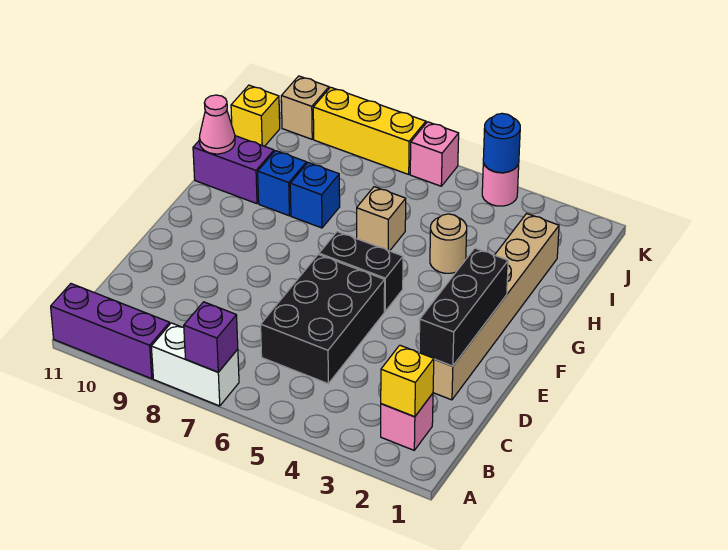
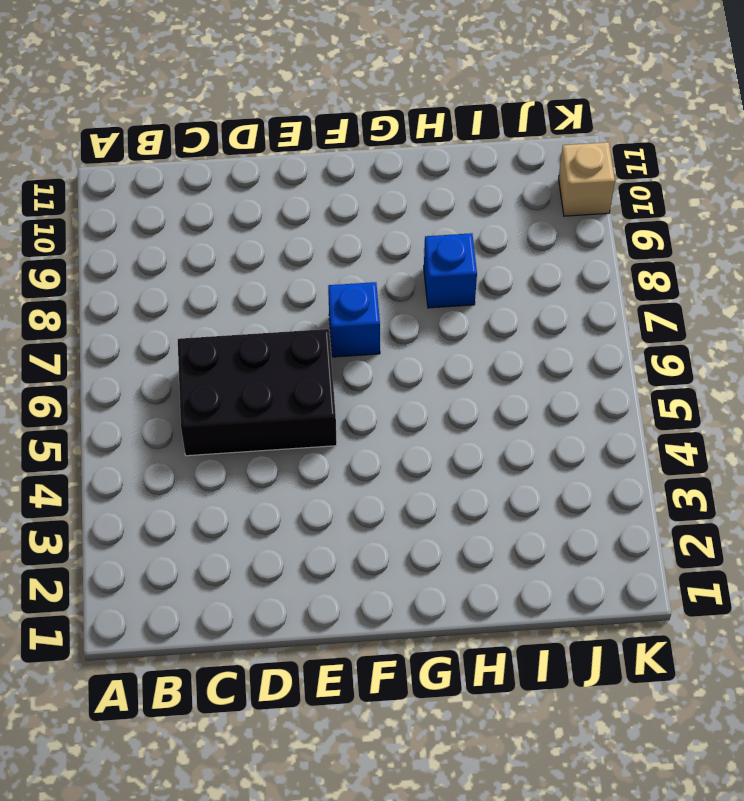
blue 1x1 brick [328,282,380,357] -> blue 1x1 brick moved to [258,151,307,216]
none -> white 1x2 brick [151,323,239,406]
none -> purple 1x3 brick [51,284,170,379]
none -> pink 1x1 brick [381,393,433,450]

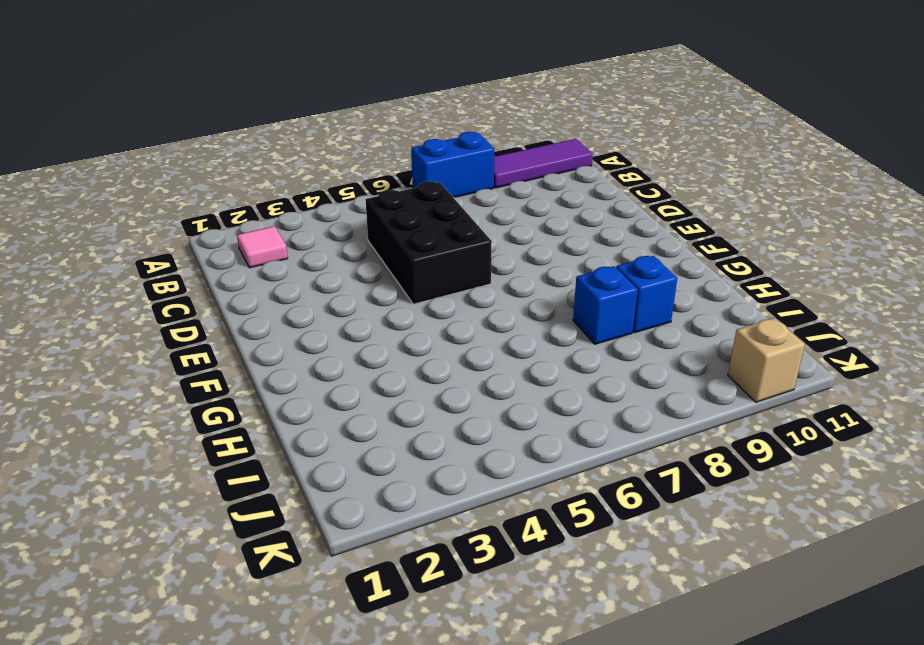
blue 1x2 brick [411,132,494,197] -> white 1x2 brick [151,323,239,406]
purple 1x3 tile [494,139,593,188] -> purple 1x3 brick [51,284,170,379]
pink 1x1 tile [237,226,288,268] -> pink 1x1 brick [381,393,433,450]
none -> tan 1x6 brick [433,214,559,400]
none -> black 1x2 brick [319,232,403,311]
none -> tan 1x1 round brick [430,214,467,273]

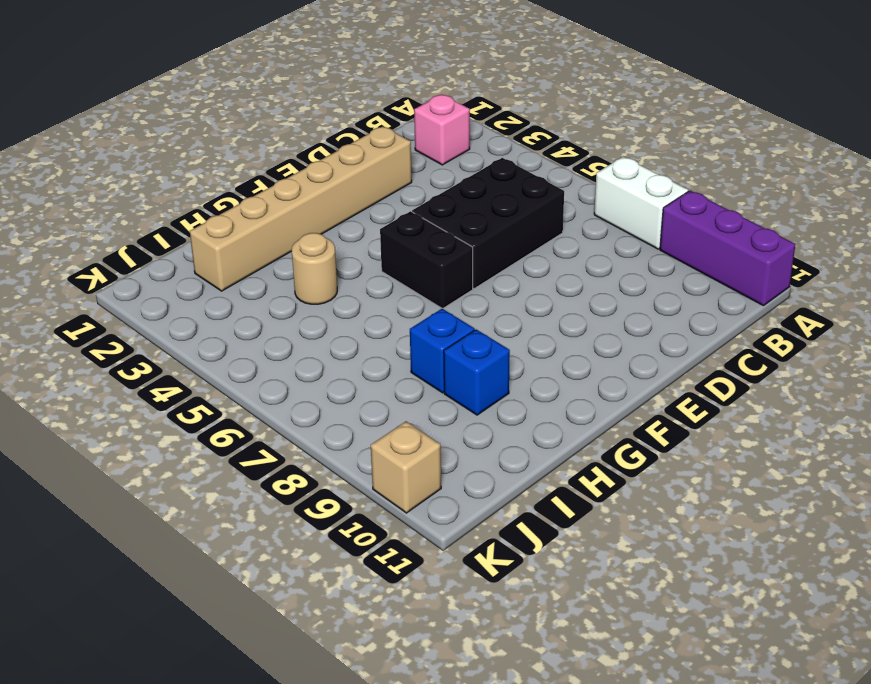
none -> tan 1x1 brick [357,187,406,251]
none -> purple 1x2 brick [193,136,274,204]
none -> yellow 1x1 brick [231,85,280,146]

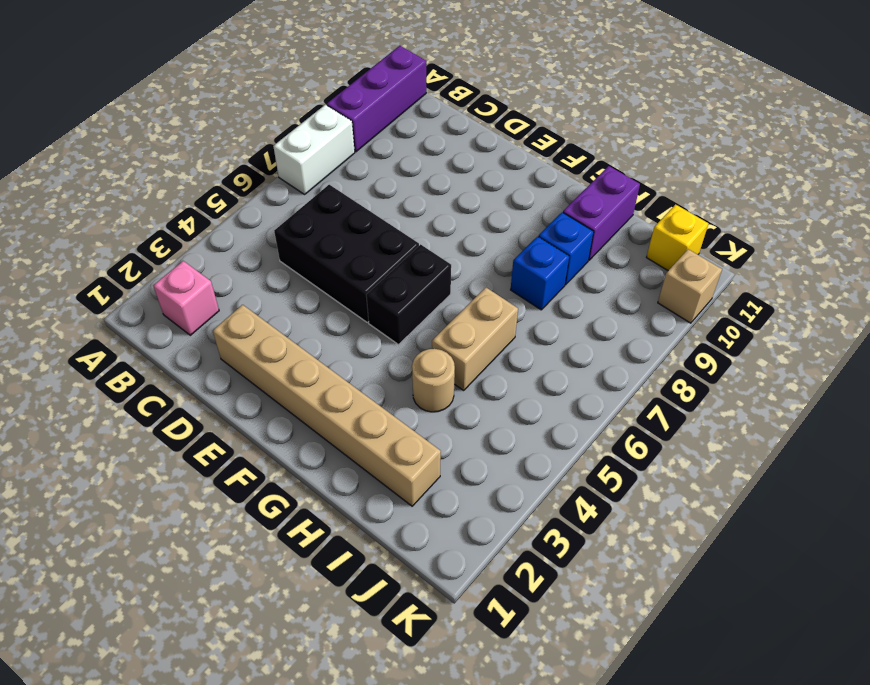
tan 1x2 brick [432,288,518,390] -> tan 1x1 brick [357,187,406,251]
none -> pink 1x1 round brick [482,163,519,206]
none -> pink 1x1 brick [410,122,459,186]
none -> yellow 1x3 brick [313,87,426,174]

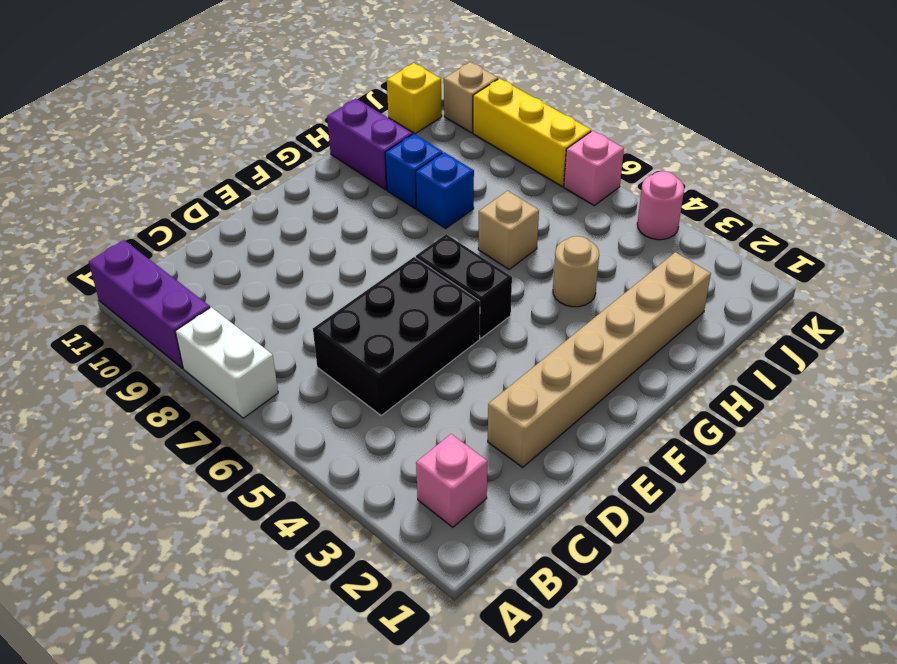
none -> purple 1x1 brick [184,302,238,372]
none -> yellow 1x1 brick [381,345,434,417]
none -> black 1x3 brick [419,248,508,366]

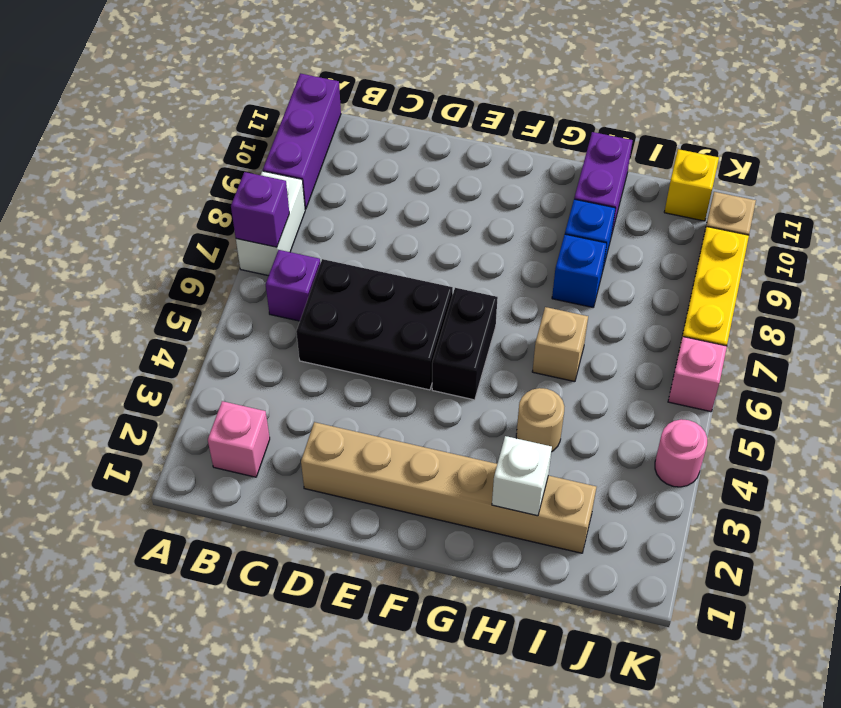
purple 1x1 brick [266,250,320,321] -> none
white 1x1 brick [492,436,552,516] -> none
none -> yellow 1x1 brick [381,345,434,417]
none -> black 1x3 brick [419,248,508,366]
none -> pink 1x1 cone [199,95,235,154]

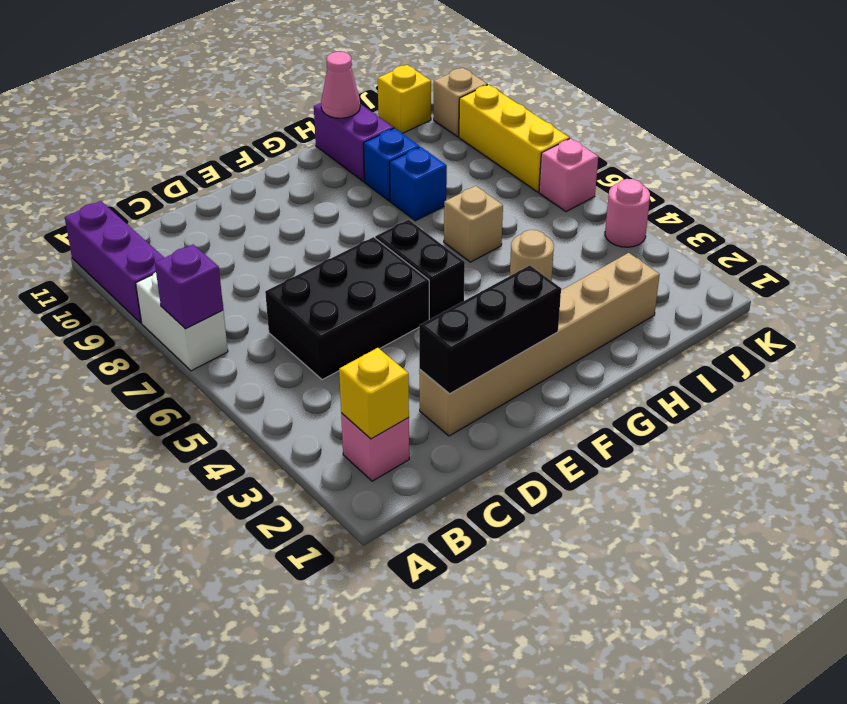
none -> blue 1x1 round brick [483,113,520,173]

